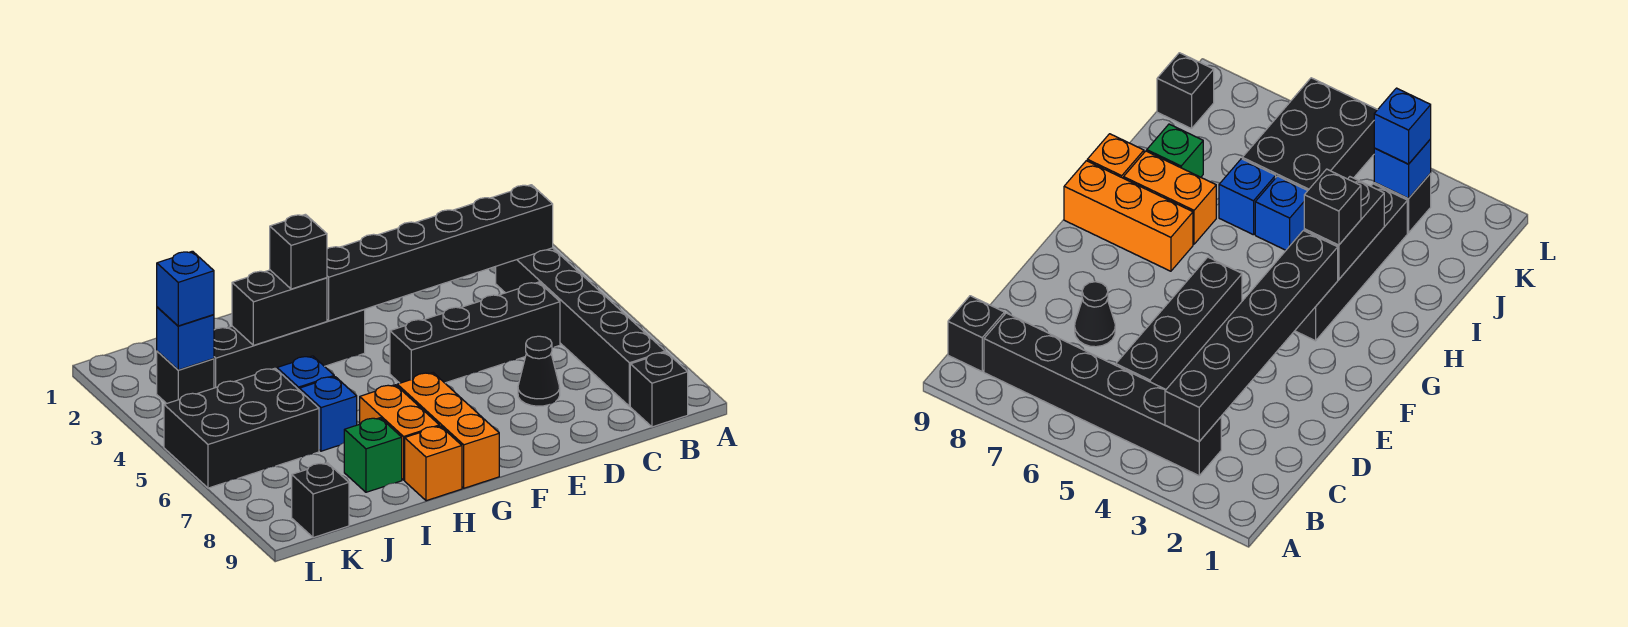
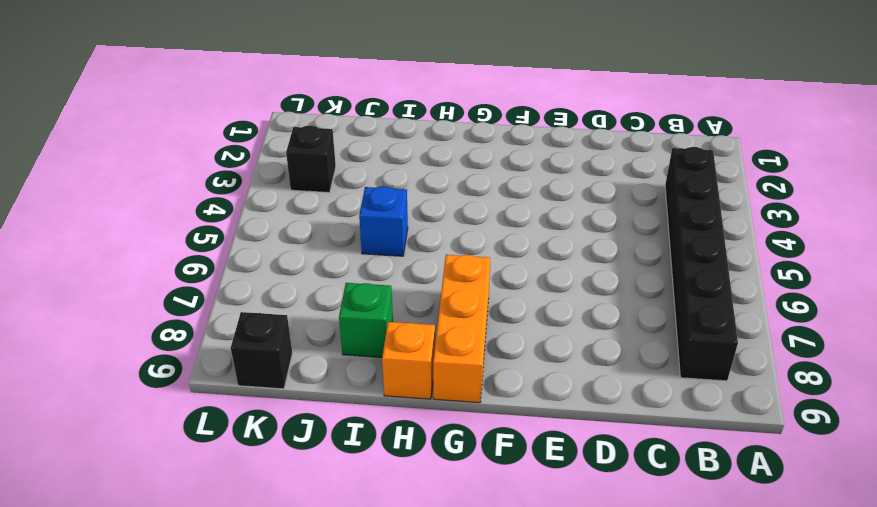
none -> black 1x1 brick [630,352,688,427]
none -> black 1x4 brick [390,282,560,383]
none -> black 1x1 cone [518,336,560,406]

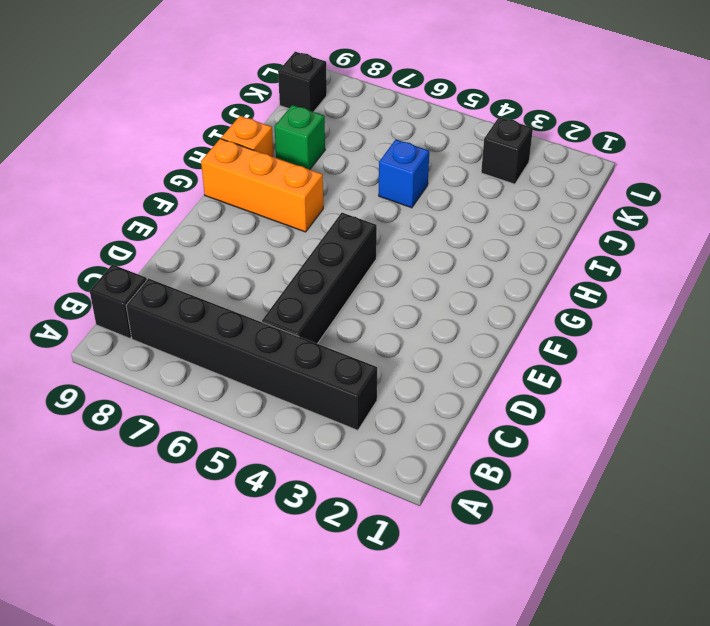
none -> black 1x1 cone [518,336,560,406]
none -> black 1x4 brick [214,310,365,388]
none -> orange 1x2 brick [360,385,439,480]

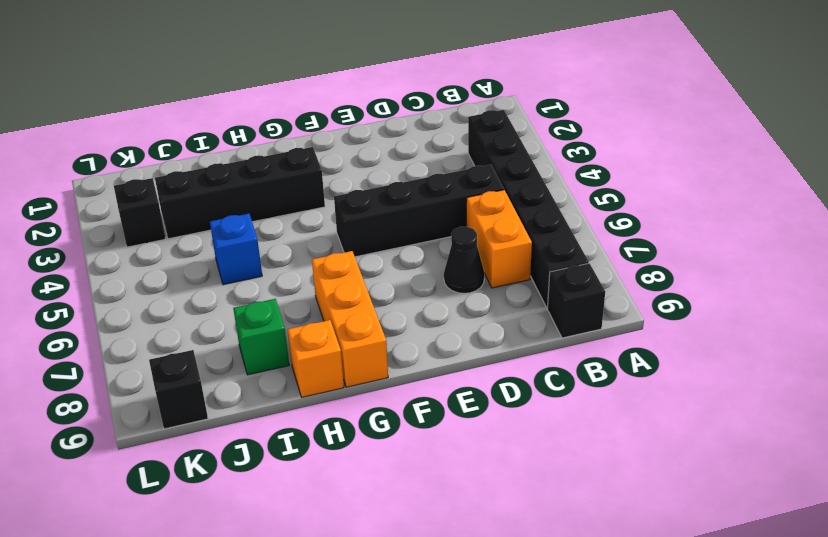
orange 1x2 brick [466,190,532,288] -> orange 1x2 brick moved to [360,385,439,480]
none -> blue 1x1 brick [300,377,357,451]
none -> black 2x3 brick [164,368,319,488]
none -> black 1x6 brick [327,185,553,321]

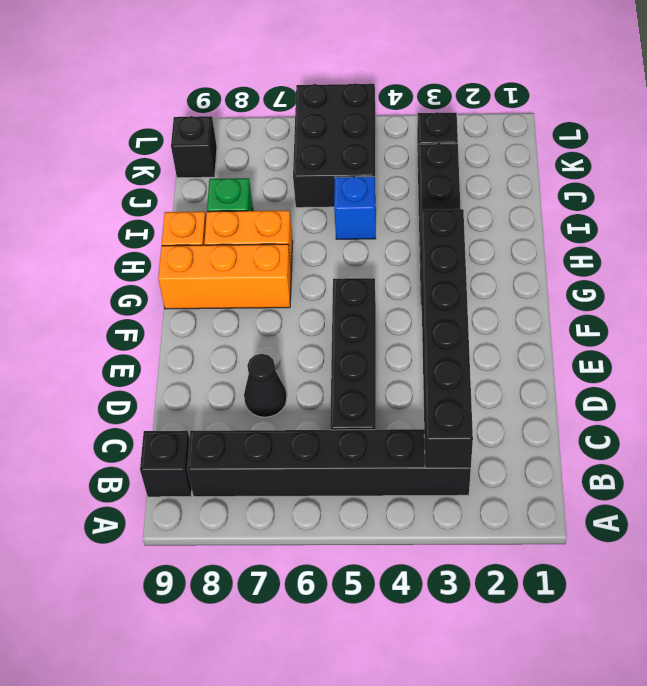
none -> blue 1x1 brick [300,377,357,451]
none -> black 1x2 brick [232,270,327,345]
none -> blue 1x1 brick [157,307,214,370]

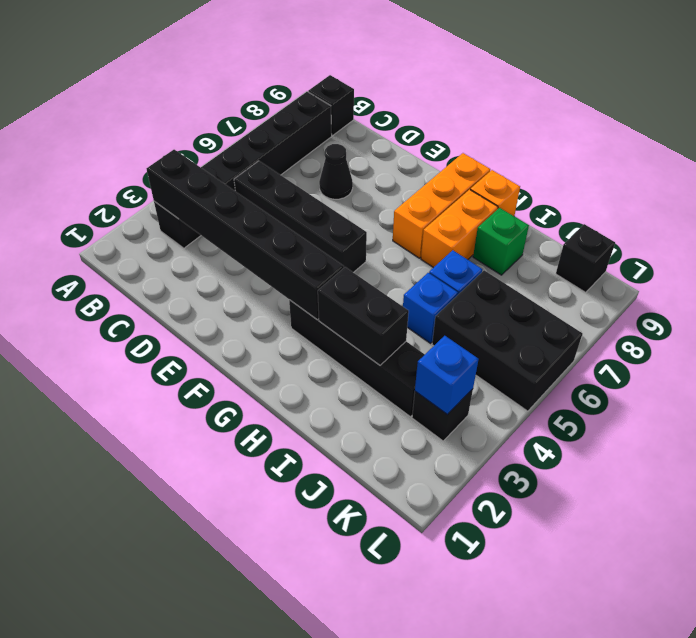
none -> black 1x1 brick [270,214,327,289]
none -> blue 1x1 brick [157,251,214,326]

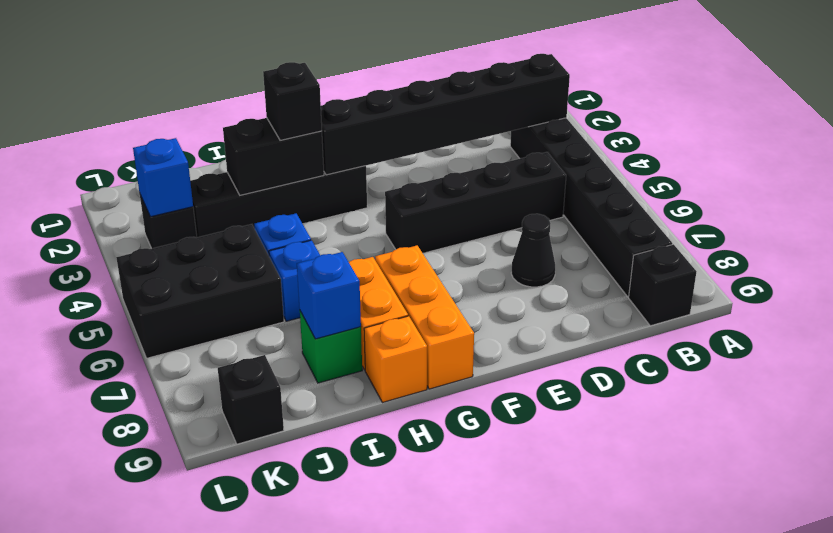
blue 1x1 brick [297,252,361,339] -> blue 1x1 brick moved to [157,251,214,326]

